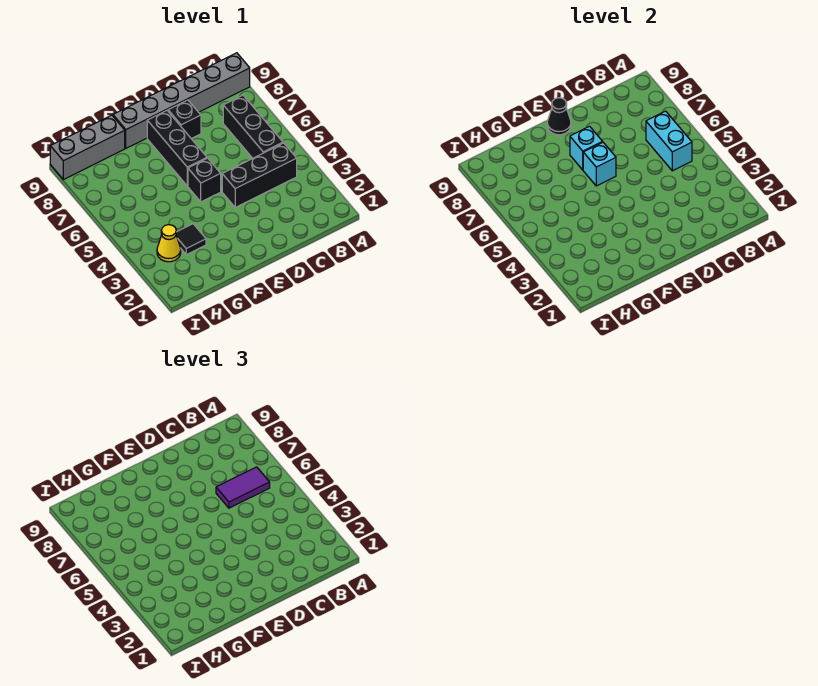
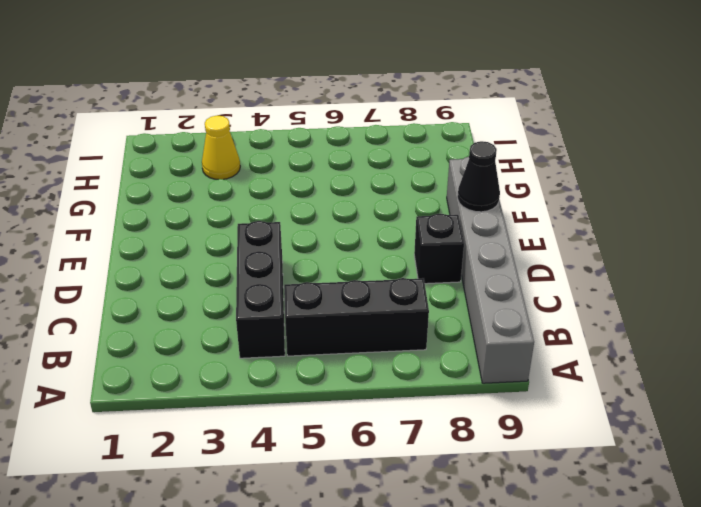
none -> black 1x1 brick [188,158,221,202]
none -> black 1x3 brick [147,111,207,186]
none -> black 1x1 tile [176,224,206,255]

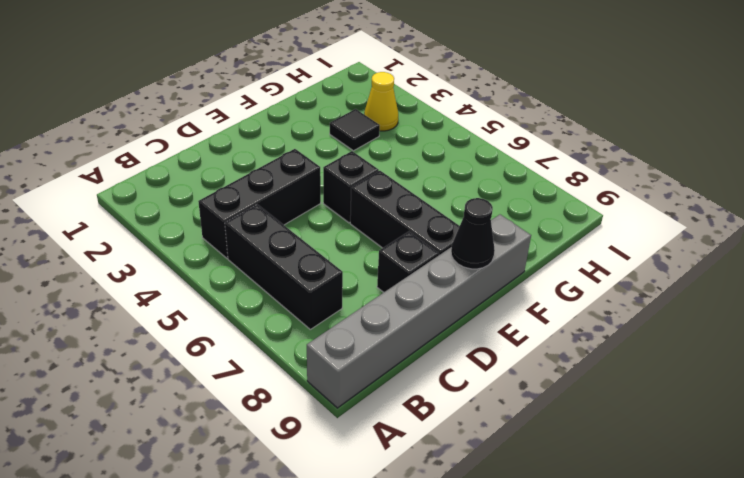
none -> grey 1x3 brick [50,115,125,180]
none -> cyan 1x2 brick [646,111,692,171]
none -> cyan 1x1 brick [583,143,616,186]

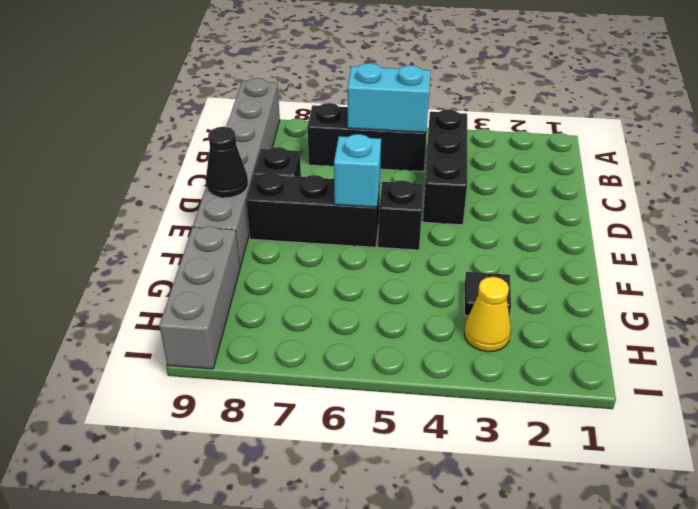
none -> cyan 1x1 brick [570,126,603,170]
none -> purple 1x2 tile [216,467,270,508]

